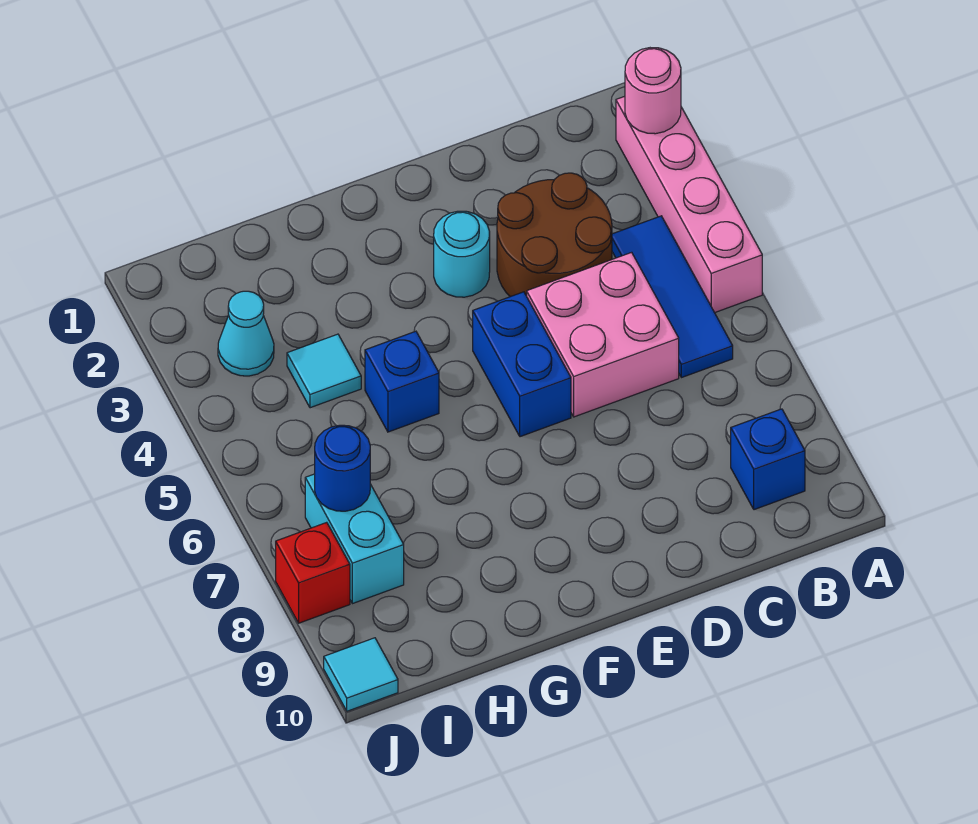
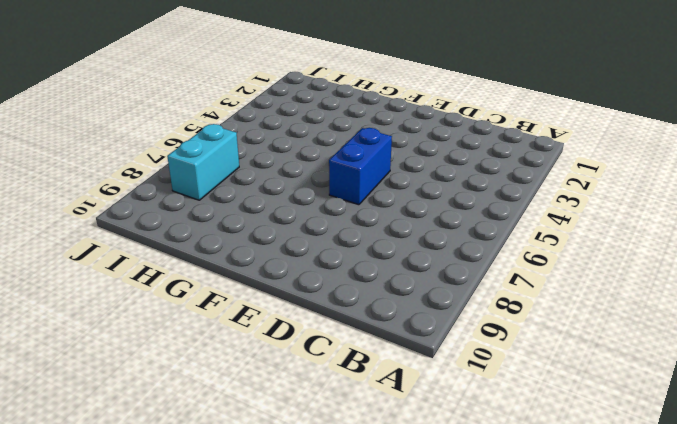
none -> pink 1x4 brick [616,96,762,313]
none -> blue 1x3 tile [612,216,733,378]
none -> blue 1x1 brick [731,409,805,510]

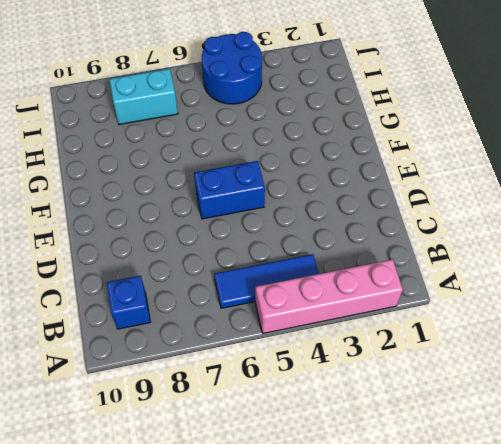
blue 2x2 round brick [202,32,262,104] -> none
none -> brown 2x2 round brick [497,173,612,297]
none -> pink 2x2 brick [527,252,679,417]
none -> cyan 1x1 round brick [434,211,490,297]

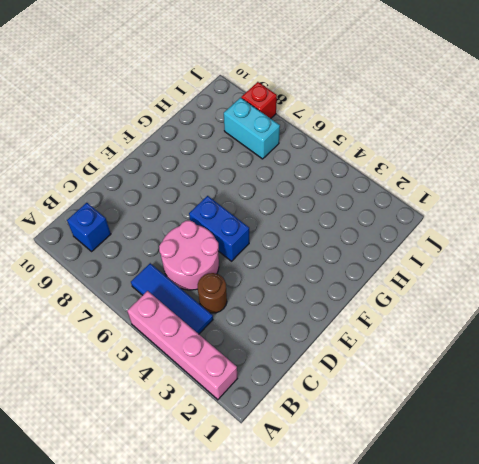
brown 1x1 round brick [198,273,227,313] -> brown 2x2 round brick [497,173,612,297]
pink 2x2 round brick [159,221,219,290] -> pink 2x2 brick [527,252,679,417]
none -> cyan 1x1 round brick [434,211,490,297]
none -> blue 1x1 brick [365,331,439,432]
none -> cyan 1x1 tile [287,334,361,408]

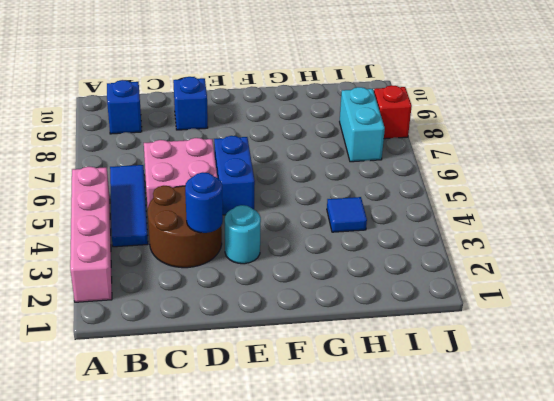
blue 1x1 round brick [185,172,223,233] -> blue 1x1 round brick moved to [315,425,370,511]
blue 1x1 brick [173,77,208,130] -> blue 1x1 brick moved to [365,331,439,432]
blue 1x1 tile [327,197,367,232] -> cyan 1x1 tile [287,334,361,408]
none -> cyan 1x1 cone [218,291,274,376]
none -> cyan 1x1 tile [324,638,398,711]
none -> pink 1x1 round brick [625,48,681,134]

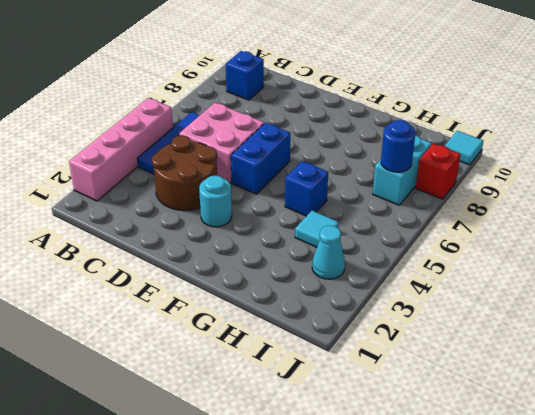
none -> pink 1x1 round brick [625,48,681,134]

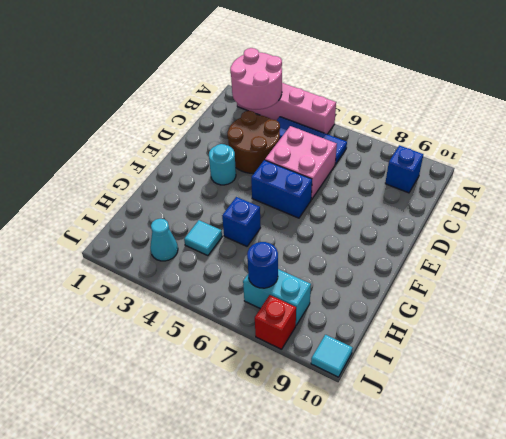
pink 2x2 round brick [230,48,282,109] -> pink 1x1 round brick [625,48,681,134]

